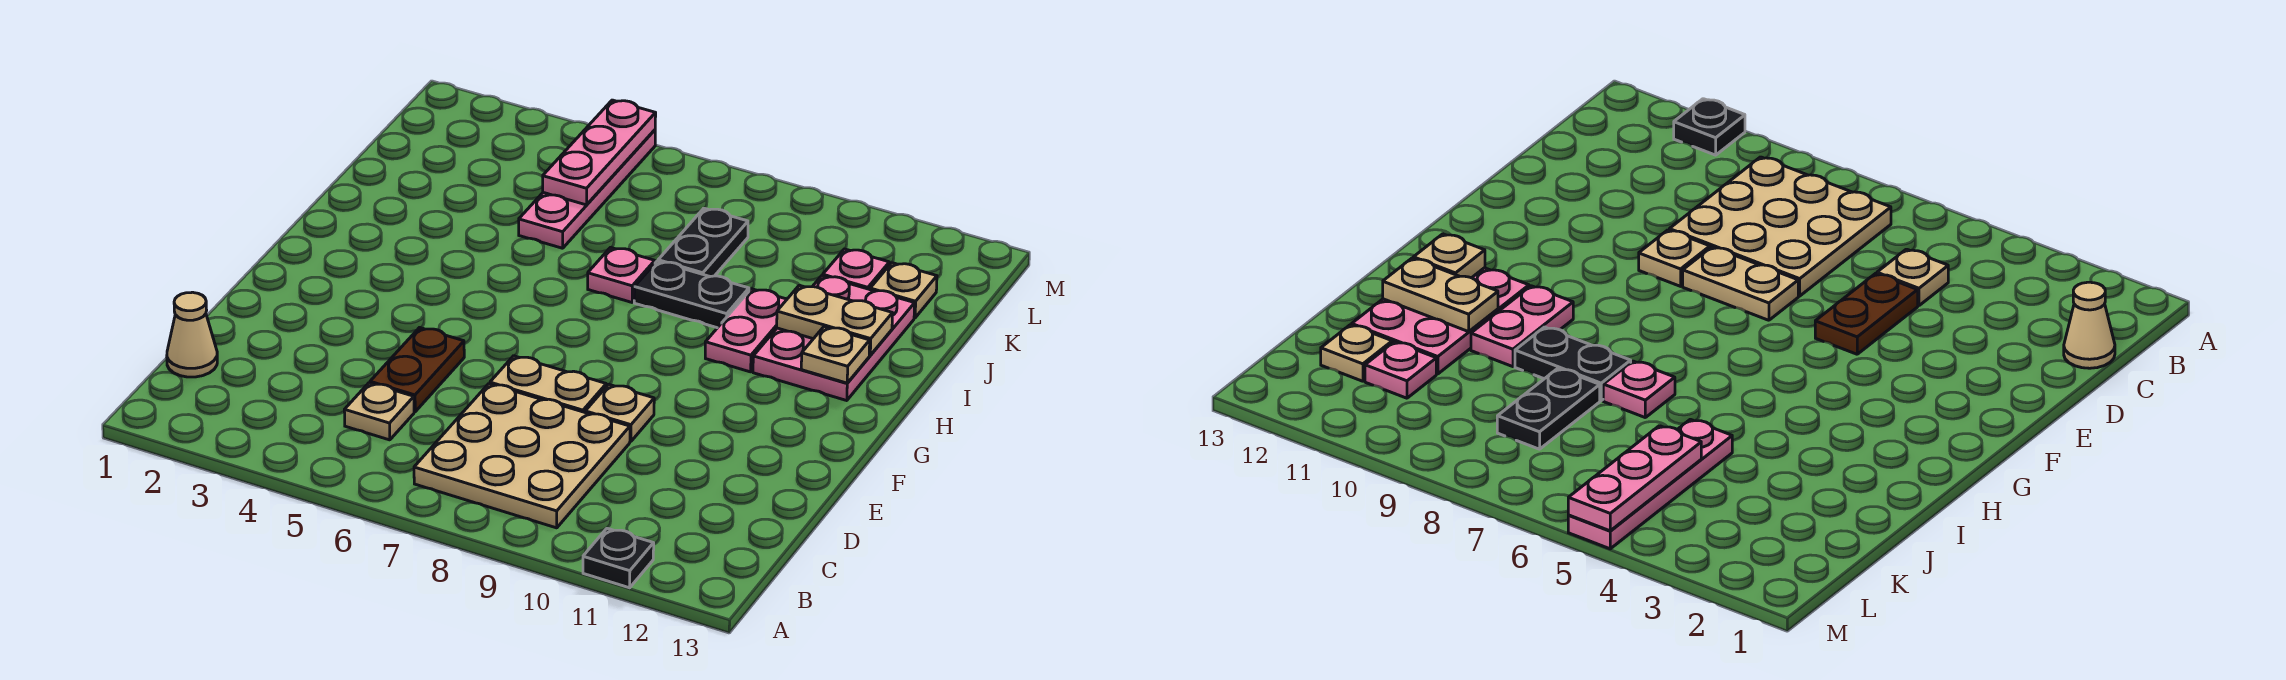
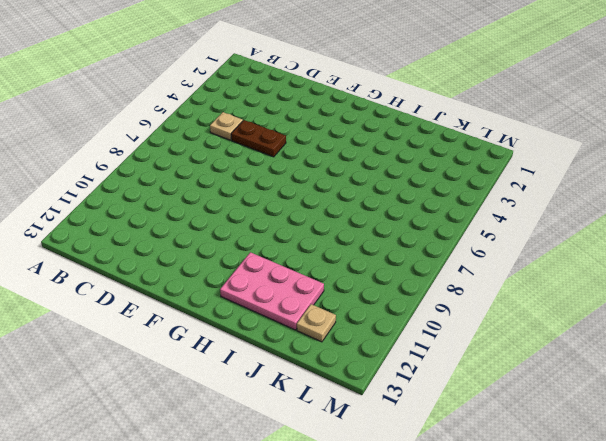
none -> black 1x1 plate [583,528,654,588]
none -> tan 3x3 plate [414,384,630,528]
none -> tan 1x1 cone [167,292,217,377]

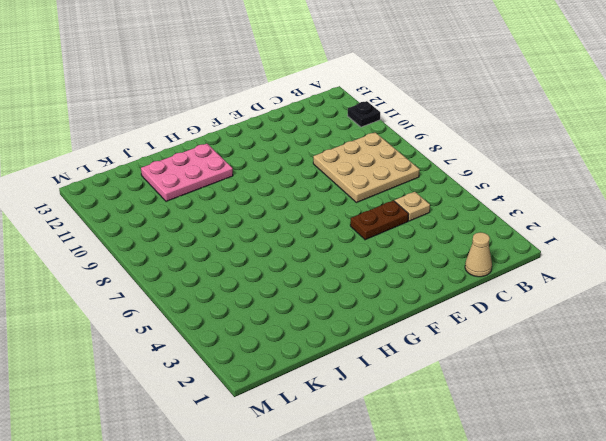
none -> tan 1x2 plate [490,356,606,412]
none -> tan 1x1 plate [585,384,654,442]
none -> pink 1x2 plate [705,289,787,372]

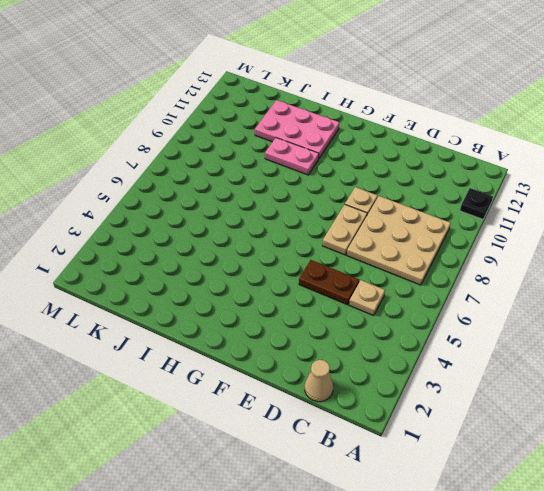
none -> pink 1x1 plate [588,248,655,302]
none -> black 1x2 plate [634,261,749,328]
none -> pink 1x4 plate [519,130,655,248]

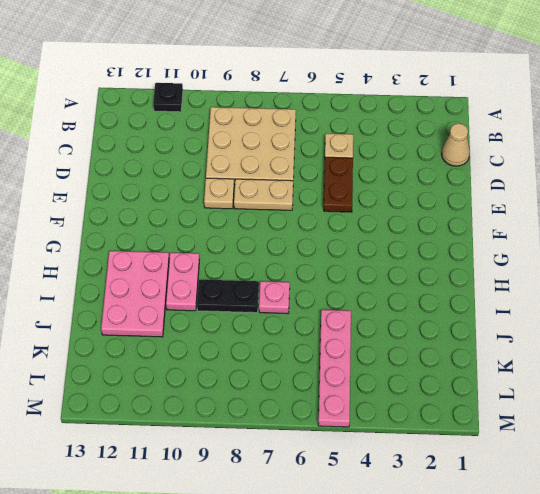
none -> black 1x2 plate [658,208,748,277]
none -> pink 1x1 plate [823,249,889,290]
none -> tan 1x1 plate [870,263,937,318]

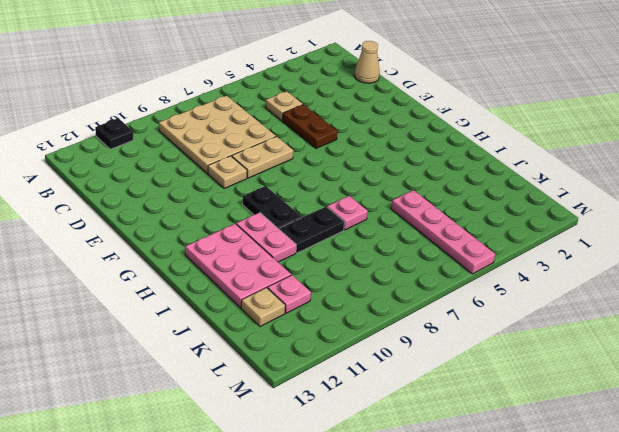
black 1x2 plate [243,186,302,230] -> black 1x2 plate moved to [658,208,748,277]
none -> tan 1x1 plate [801,327,870,383]
none -> tan 1x2 plate [777,285,892,355]
none -> pink 1x3 plate [543,100,656,205]

